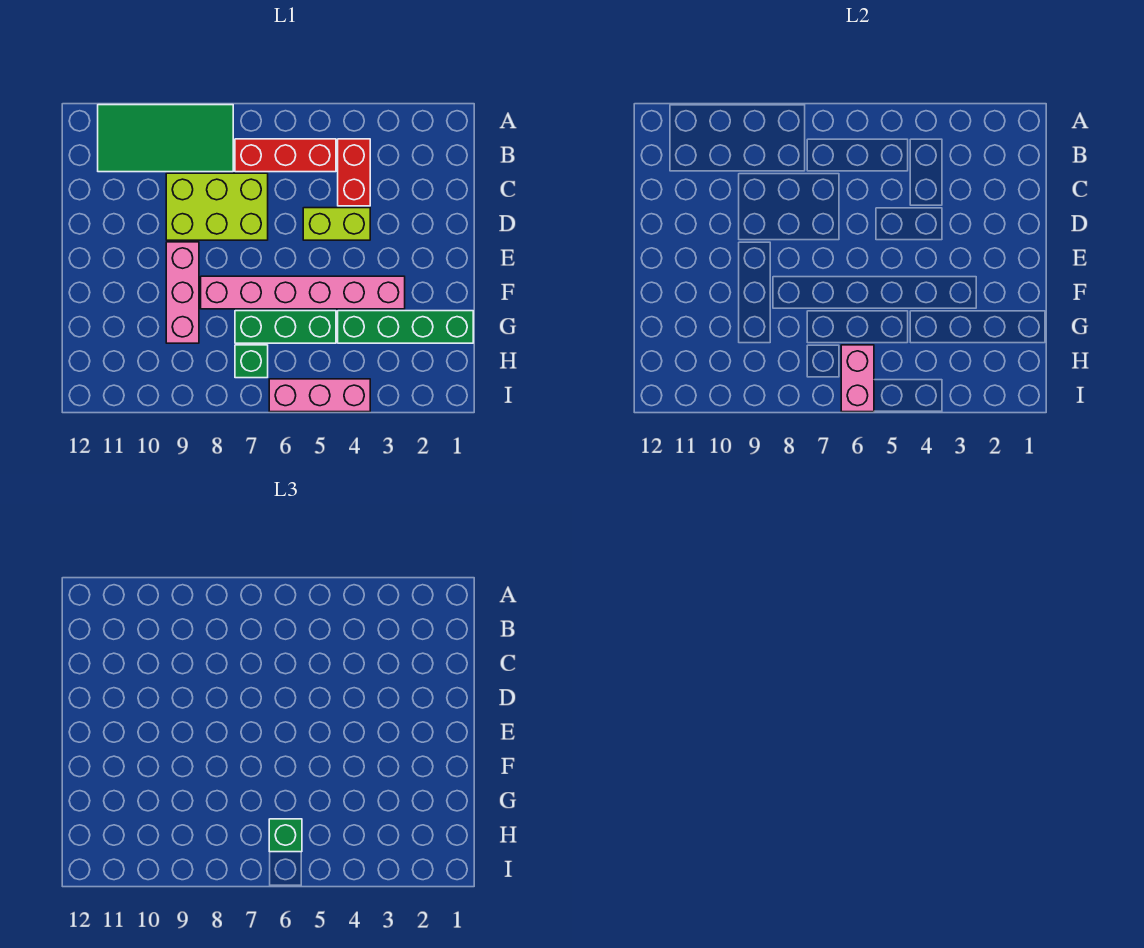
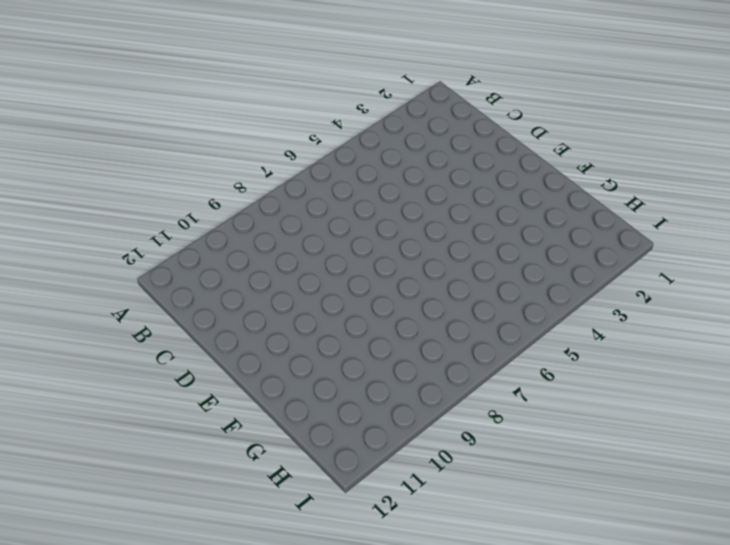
none -> green 2x4 tile [98,105,233,172]
none -> red 1x2 brick [338,139,370,206]
none -> red 1x3 brick [235,139,336,172]

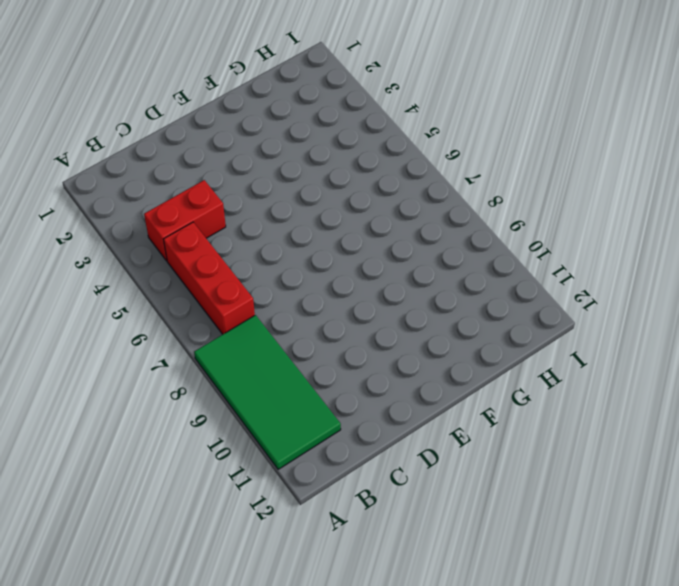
none -> lime 2x3 brick [166,173,268,240]
none -> lime 1x2 brick [303,208,370,240]
none -> pink 1x3 brick [166,242,199,343]

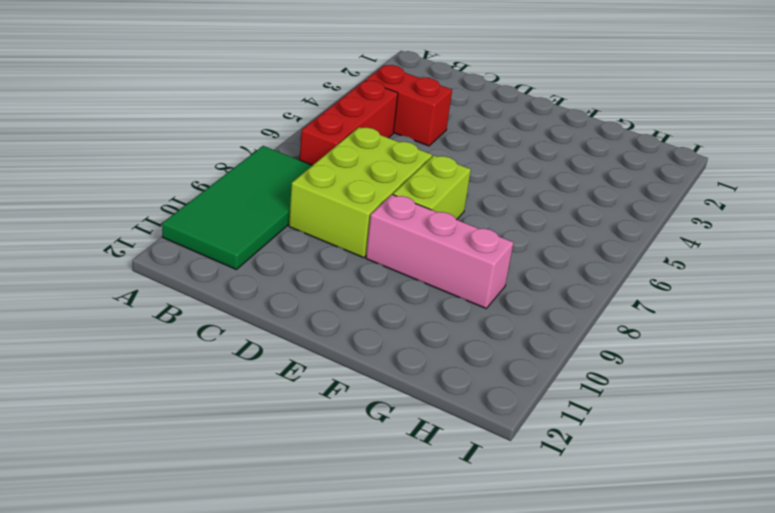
lime 1x2 brick [393,155,471,220] -> lime 1x2 brick moved to [303,208,370,240]
none -> pink 1x6 brick [201,276,405,309]
none -> green 1x4 brick [338,311,473,343]
none -> green 1x3 brick [235,311,336,343]

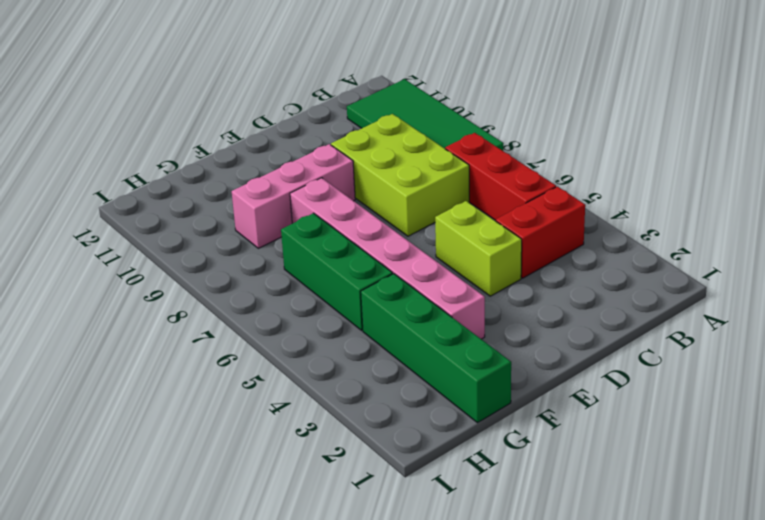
none -> green 1x1 brick [235,345,268,378]
none -> pink 1x3 brick [269,379,370,412]
none -> pink 1x2 brick [841,345,874,412]

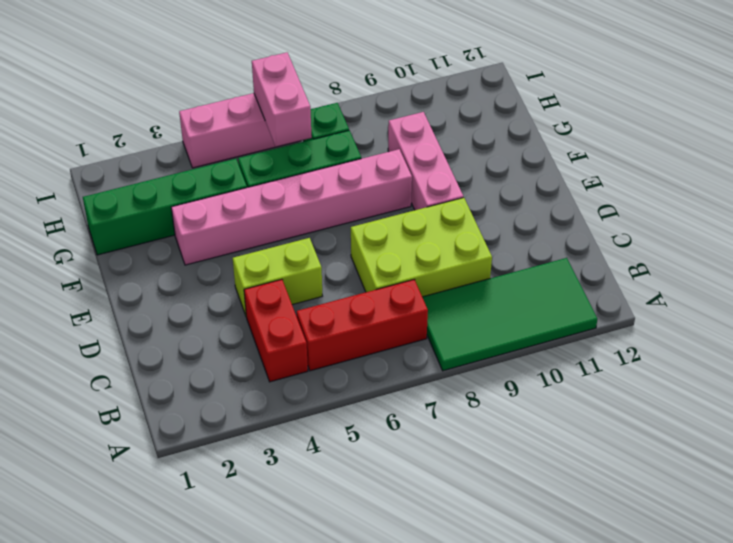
none -> green 1x1 brick [269,819,302,852]

